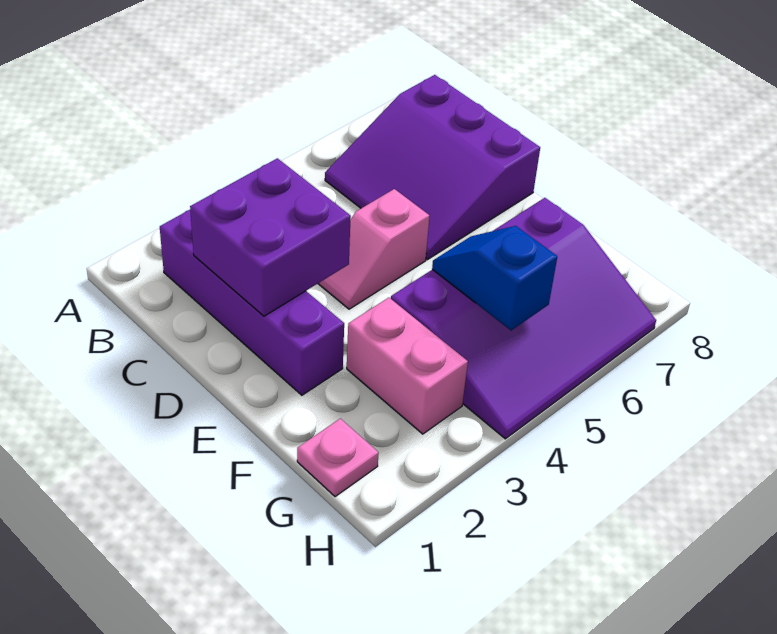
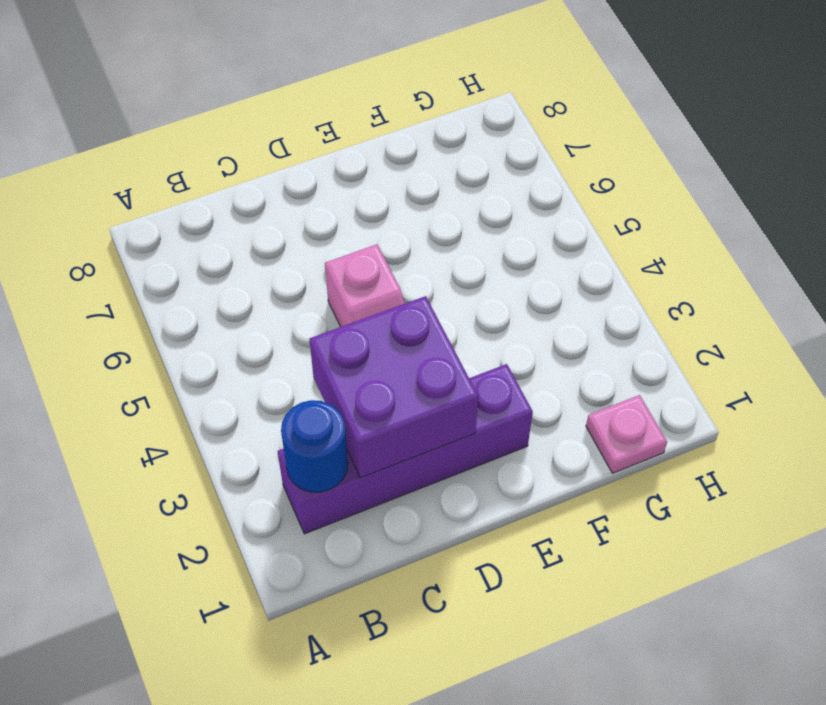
blue 1x1 round brick [281,400,348,492] -> none
none -> purple 3x3 slope [325,75,540,260]
none -> pink 1x2 brick [347,298,468,434]

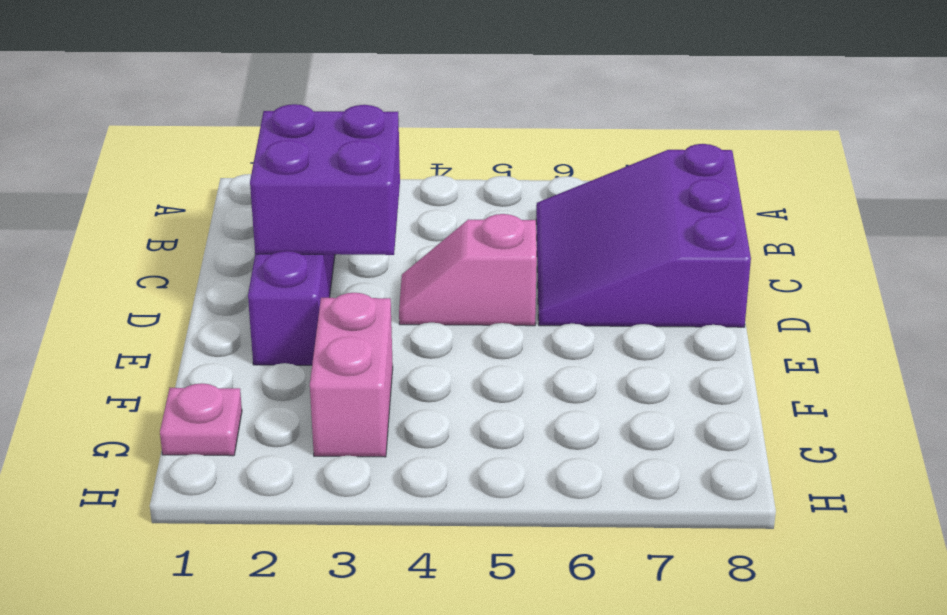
none -> purple 3x4 slope [391,198,656,439]
none -> blue 1x2 slope [432,226,557,331]

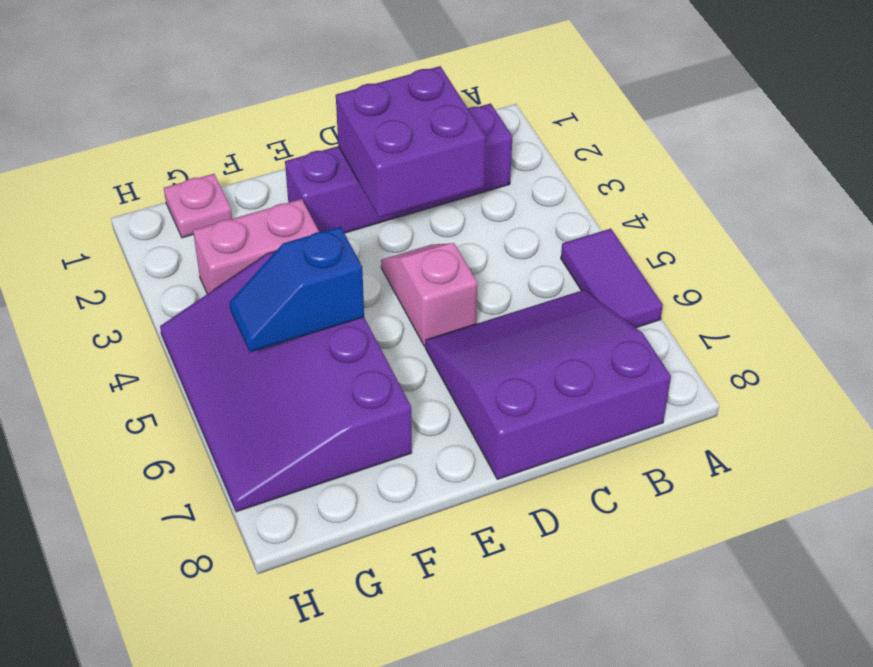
purple 1x2 tile [561,229,663,328] -> none
blue 1x2 slope [229,227,364,352] -> blue 1x2 slope turned to [432,226,557,331]

